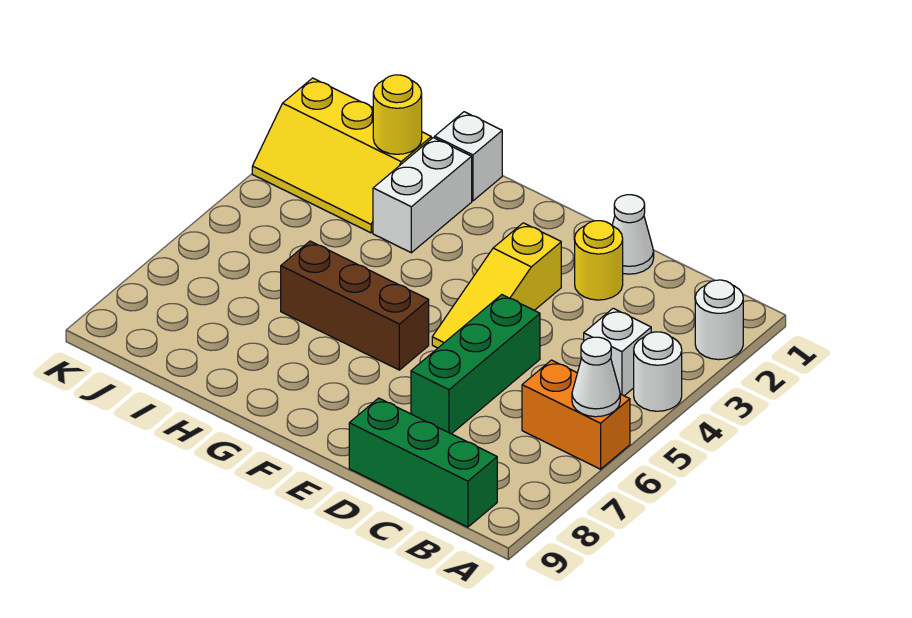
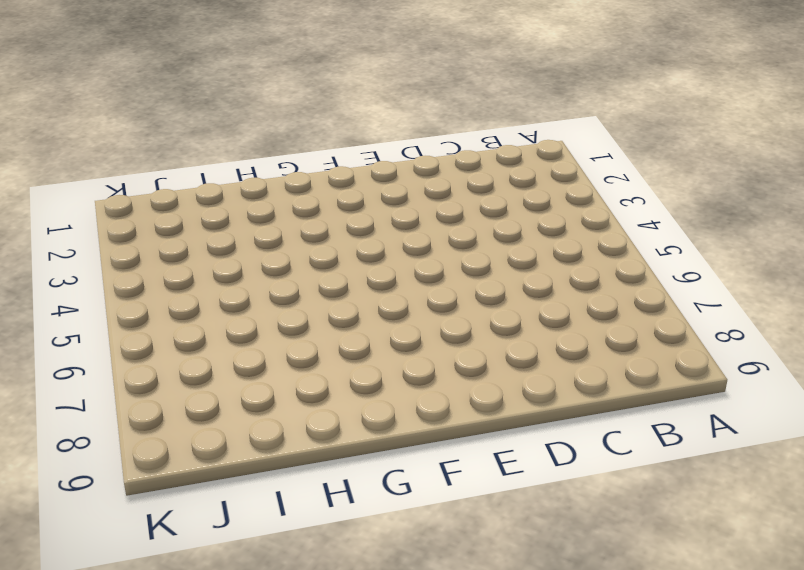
none -> white 1x1 round brick [695,280,743,360]
none -> white 1x1 round brick [634,332,682,411]
none -> orange 1x2 brick [522,360,630,469]

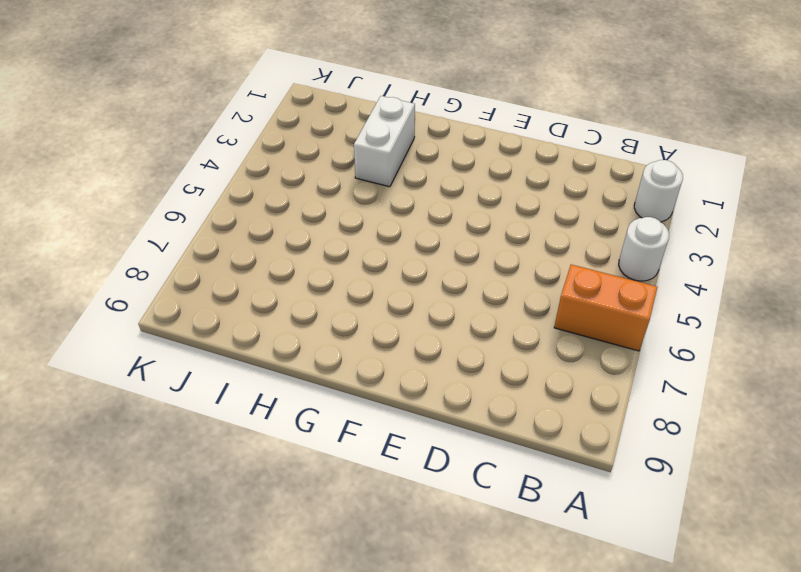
none -> white 1x1 brick [584,308,651,396]
none -> green 1x3 brick [349,398,497,527]
none -> white 1x1 cone [612,195,654,274]

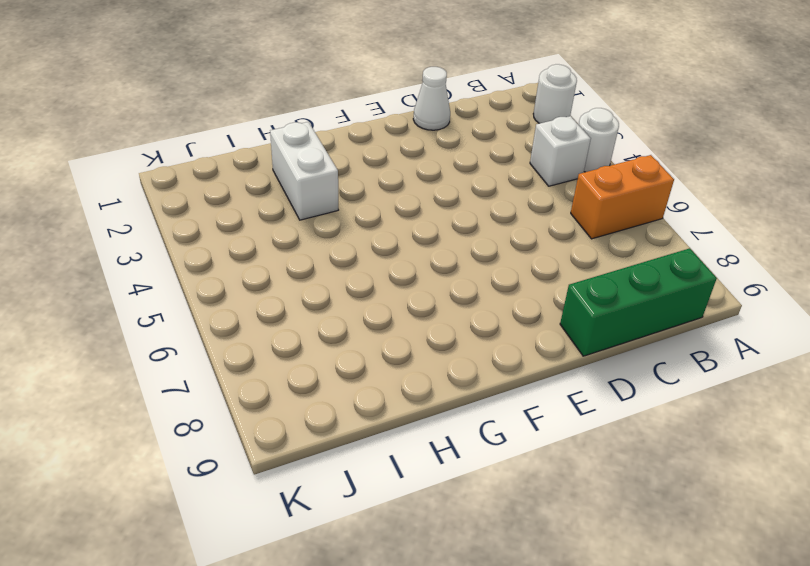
none -> yellow 1x1 round brick [575,221,623,300]
none -> green 1x3 brick [411,295,540,434]
none -> yellow 1x3 slope [432,223,561,348]

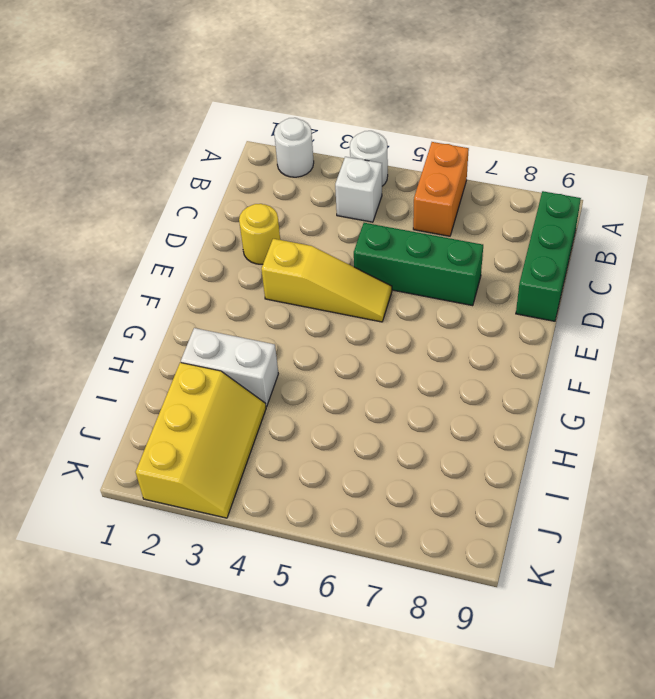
none -> white 1x1 cone [612,195,654,274]
none -> brown 1x3 brick [281,241,429,370]
none -> white 1x1 brick [435,112,502,201]

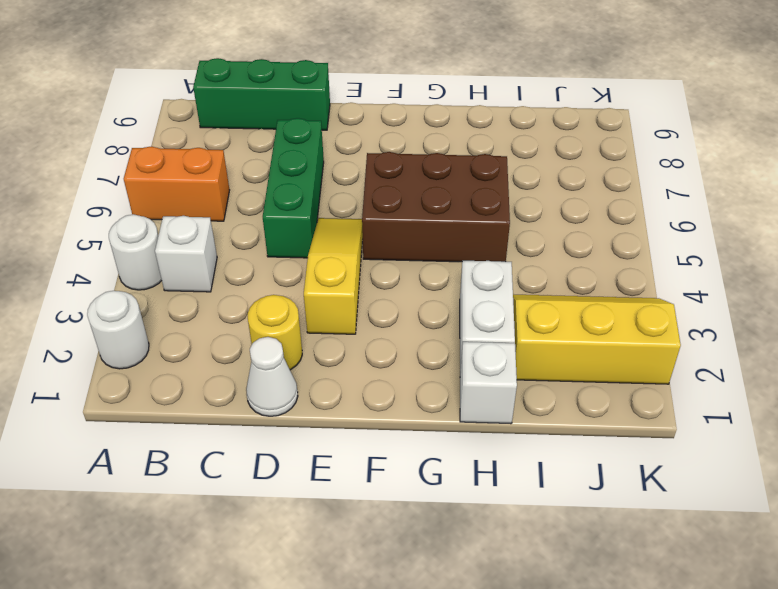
brown 2x3 brick [362,152,510,262] -> brown 1x3 brick [281,241,429,370]
none -> white 1x1 cone [572,337,620,417]
none -> yellow 1x1 round brick [373,75,422,154]

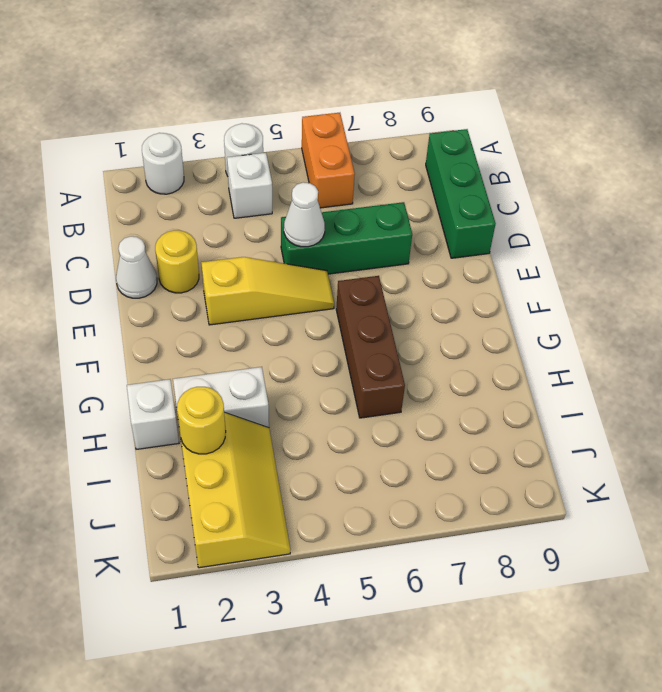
white 1x1 cone [284,182,325,247] -> white 1x1 cone moved to [572,337,620,417]

